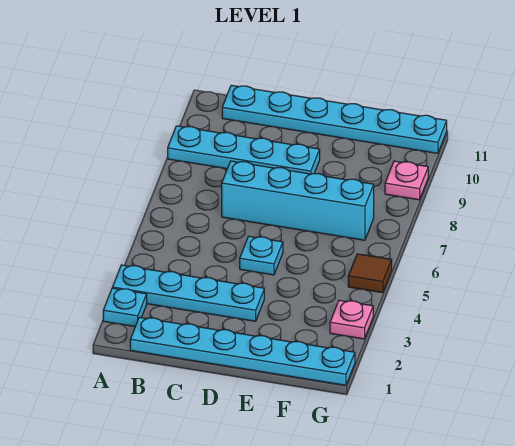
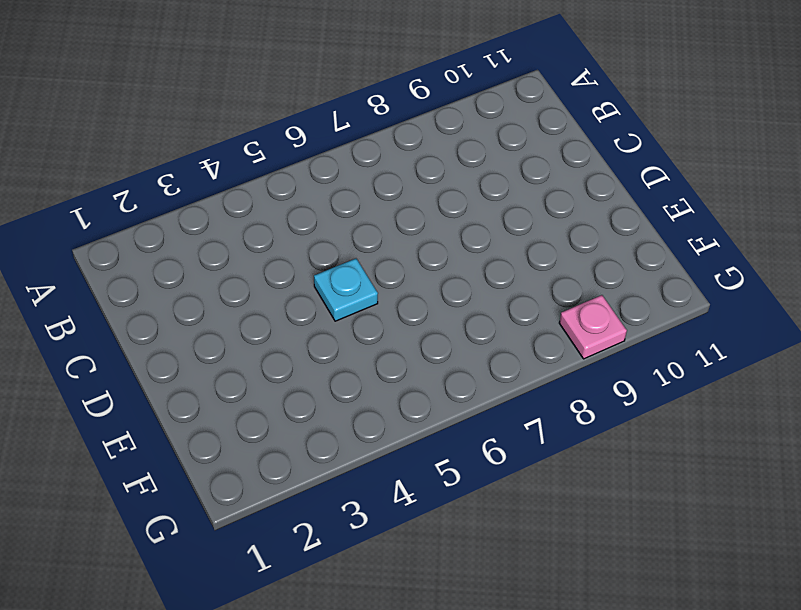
none -> cyan 1x1 plate [103,288,147,326]
none -> cyan 1x4 plate [112,265,264,321]

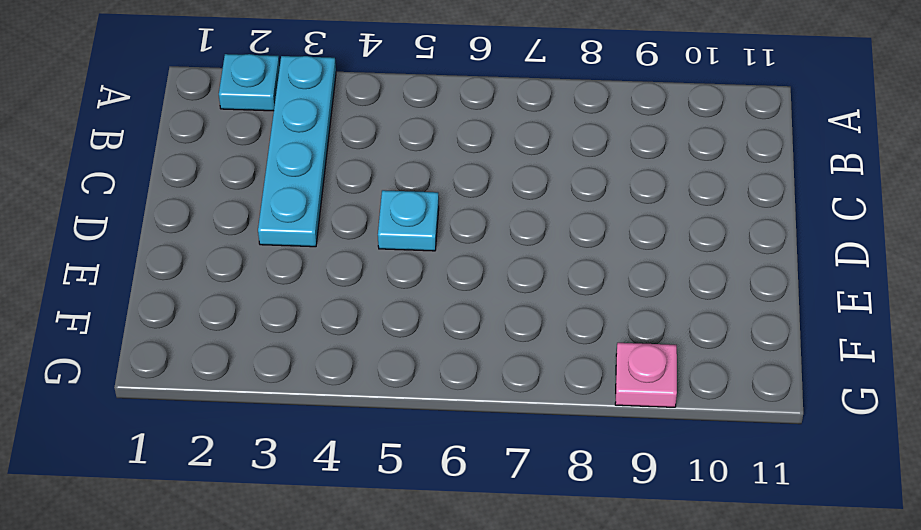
none -> cyan 1x4 plate [168,126,320,174]
none -> cyan 1x6 plate [130,317,355,385]

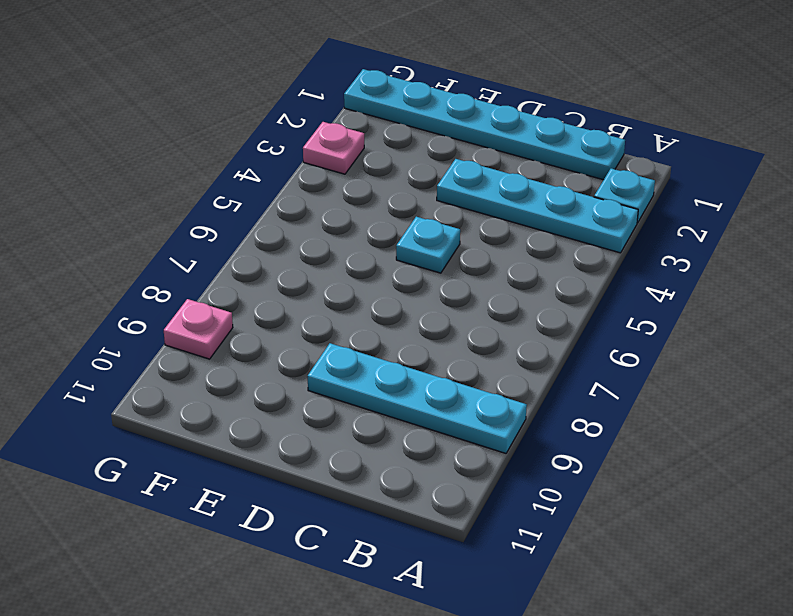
none -> cyan 1x6 plate [222,85,447,153]
none -> cyan 1x4 brick [222,161,374,240]

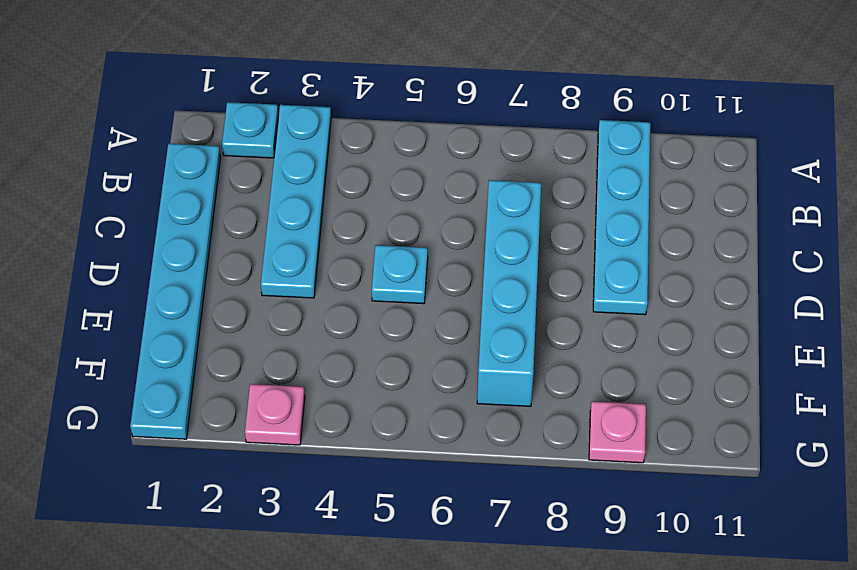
none -> cyan 1x6 plate [222,85,447,153]
none -> brown 1x1 tile [348,254,392,293]

